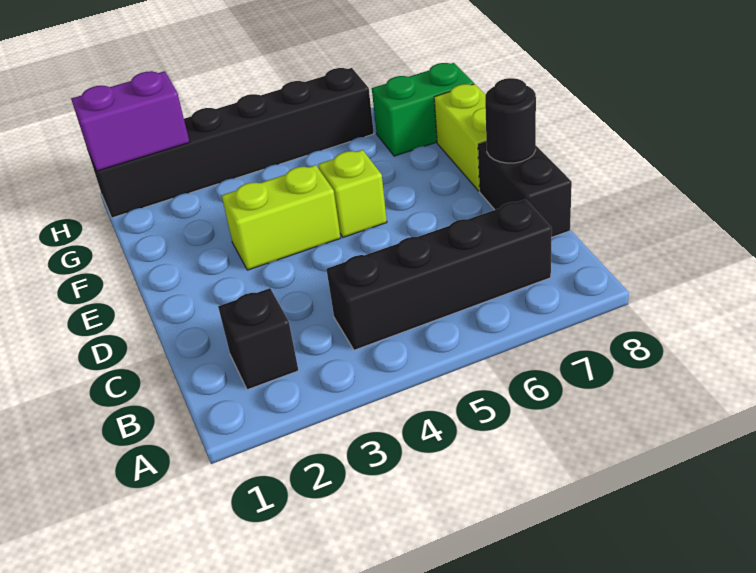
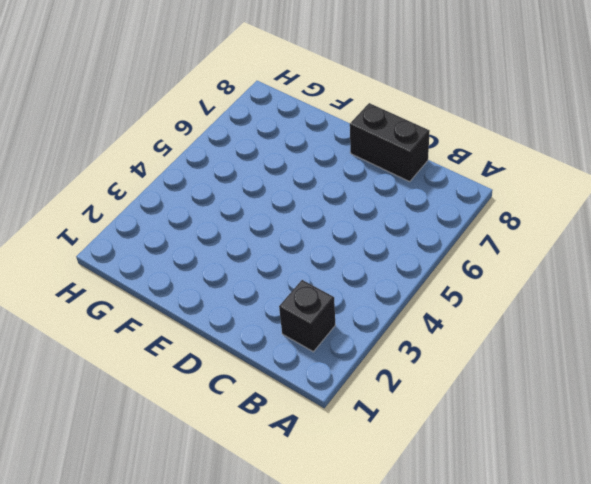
none -> black 1x4 brick [326,199,552,350]
none -> lime 1x2 brick [222,165,341,270]

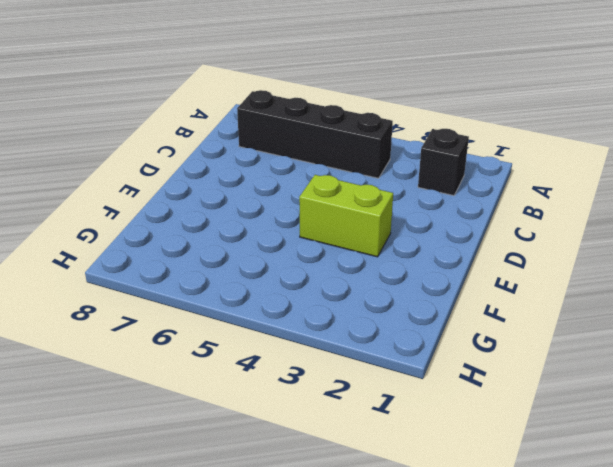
none -> black 1x2 brick [478,142,572,237]
none -> lime 1x1 brick [318,150,387,237]

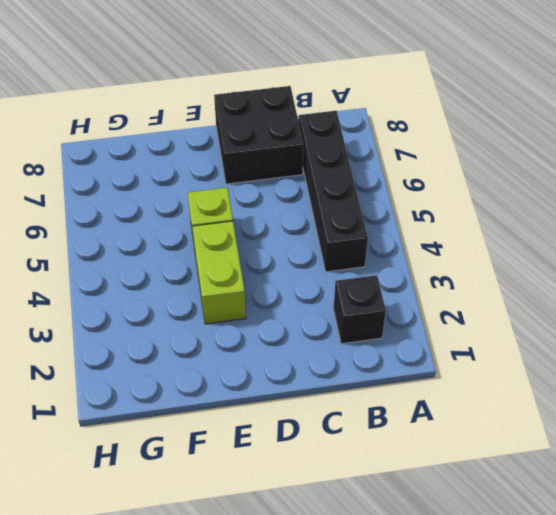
black 2x2 brick [214,86,303,184] -> black 1x2 brick [478,142,572,237]
none -> lime 1x2 brick [434,84,486,191]
none -> green 1x2 brick [372,63,474,156]

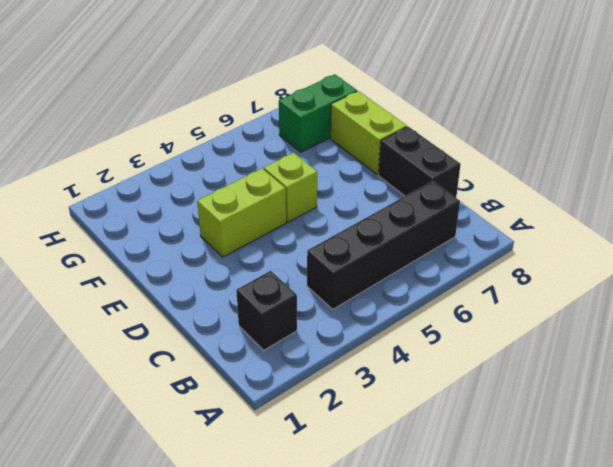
none -> black 1x6 brick [88,68,374,218]
none -> black 1x1 round brick [485,78,536,163]

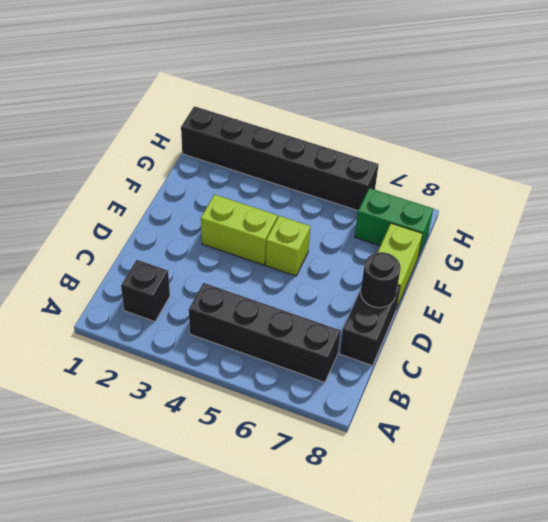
none -> purple 1x2 brick [71,71,189,171]

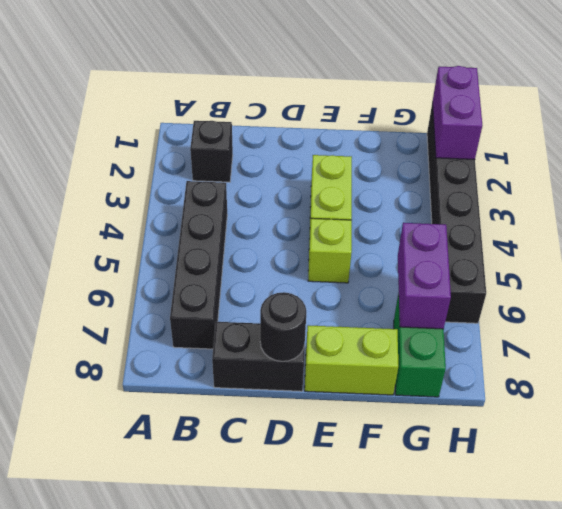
purple 1x2 brick [398,223,451,329] -> none

